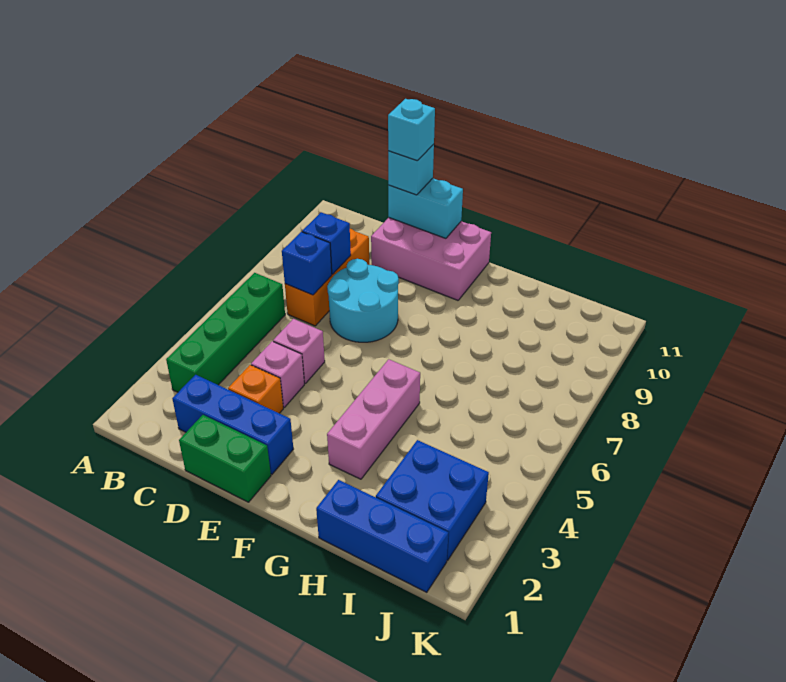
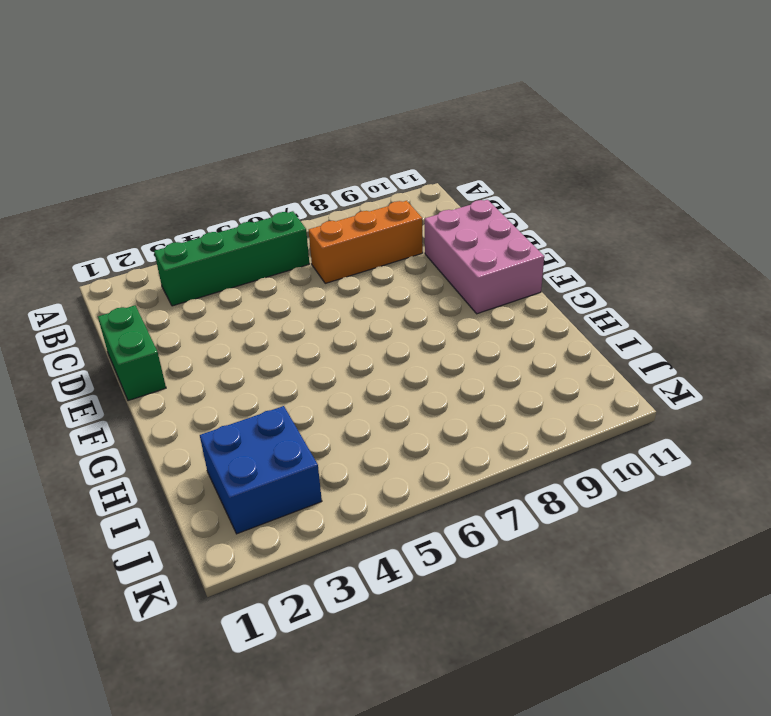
none -> blue 1x3 brick [172,375,293,474]
none -> orange 1x1 brick [228,365,283,413]
none -> pink 1x1 brick [251,341,304,407]

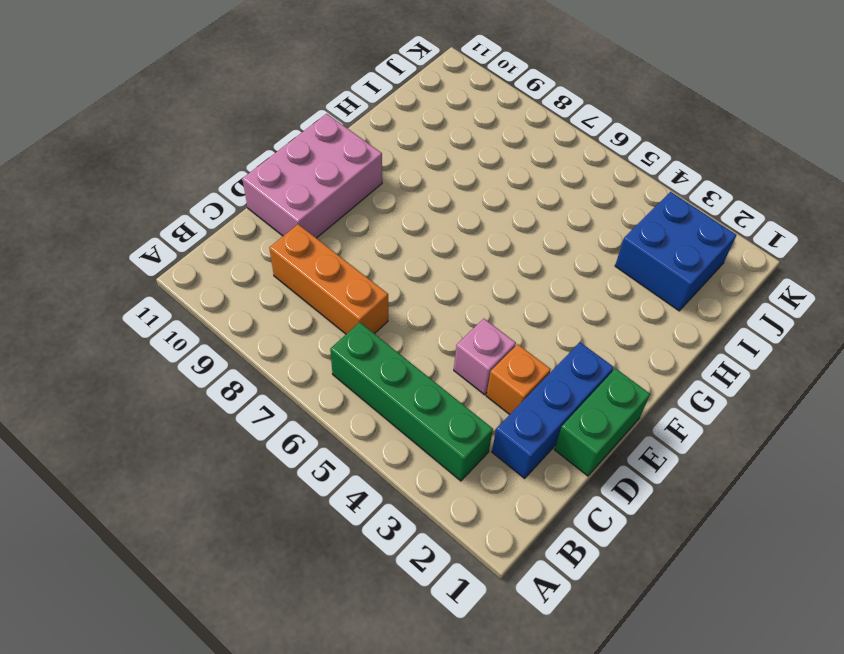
none -> pink 1x1 brick [273,319,325,383]
none -> cyan 2x2 round brick [327,259,399,342]
none -> pink 1x3 brick [327,359,420,479]

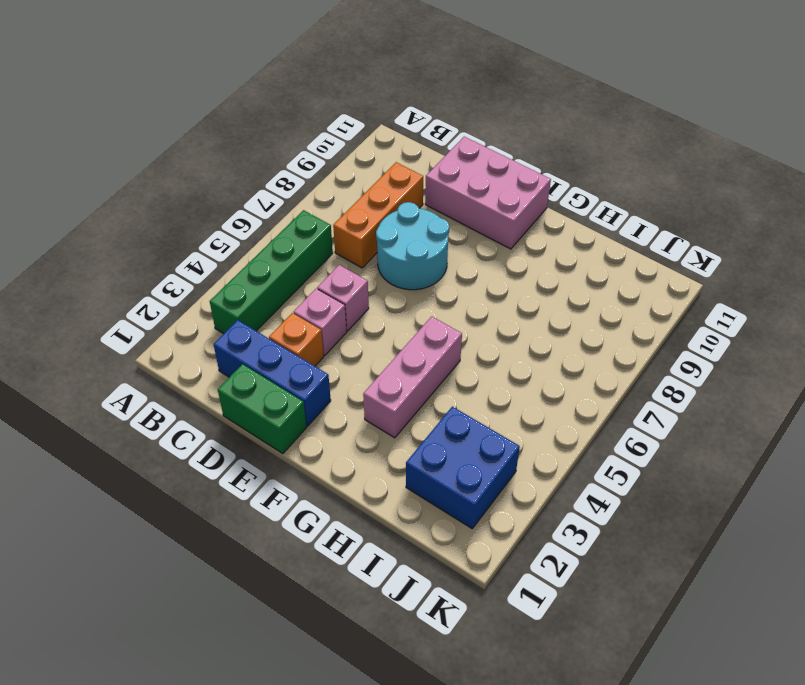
none -> blue 1x3 brick [316,480,448,592]
none -> blue 1x1 brick [282,232,332,295]
none -> blue 1x1 brick [302,212,351,274]

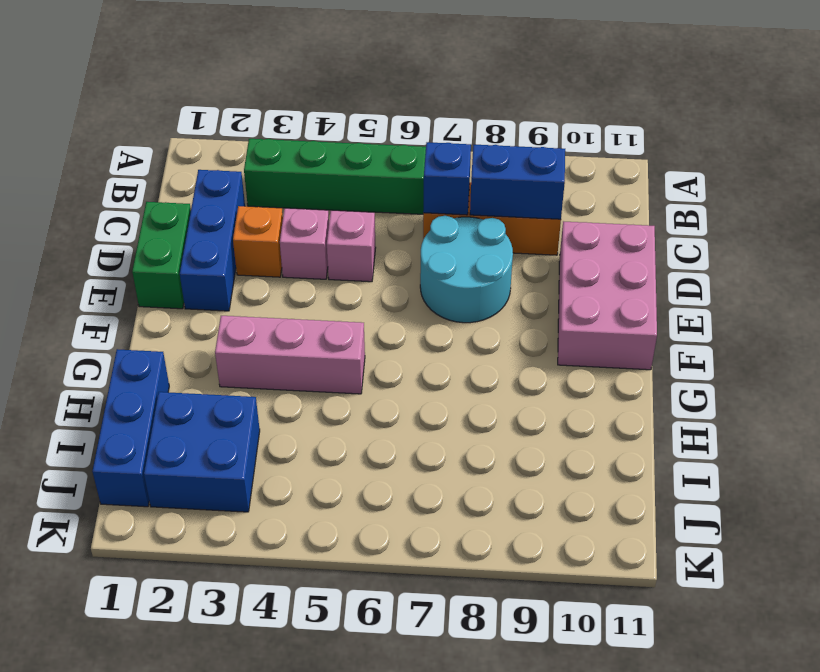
blue 1x2 brick [470,145,565,219] -> blue 1x1 brick [302,212,351,274]
none -> cyan 1x2 brick [388,178,463,238]
none -> cyan 1x1 brick [388,144,434,195]
none -> cyan 1x1 brick [388,99,435,161]

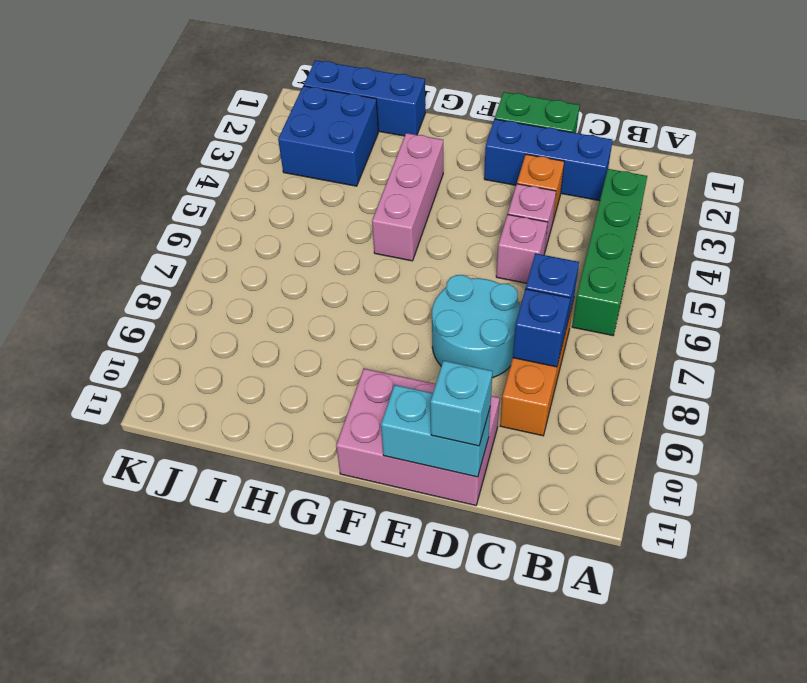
none -> cyan 1x1 brick [388,99,435,161]

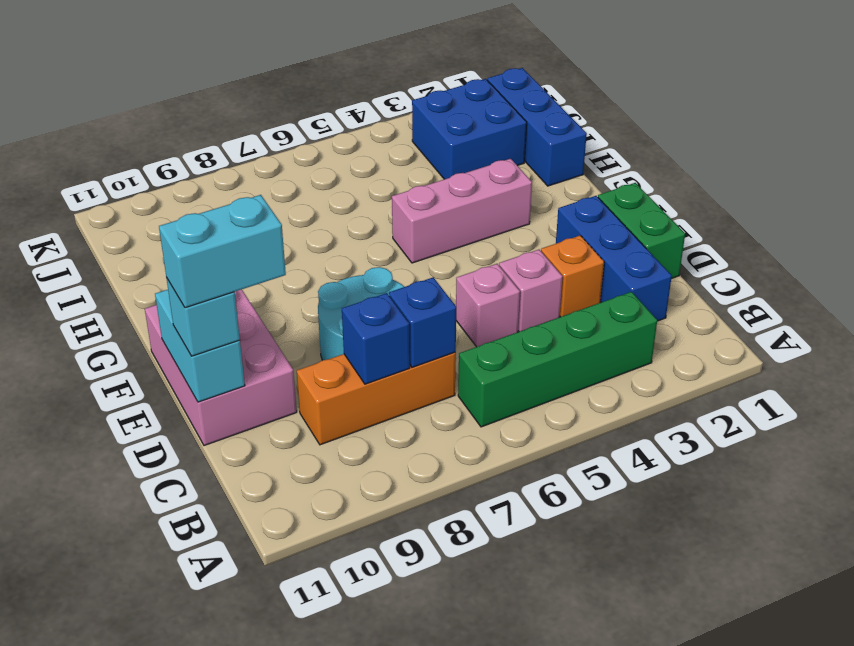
cyan 1x2 brick [159,195,286,308] -> cyan 1x1 brick [388,99,435,161]

